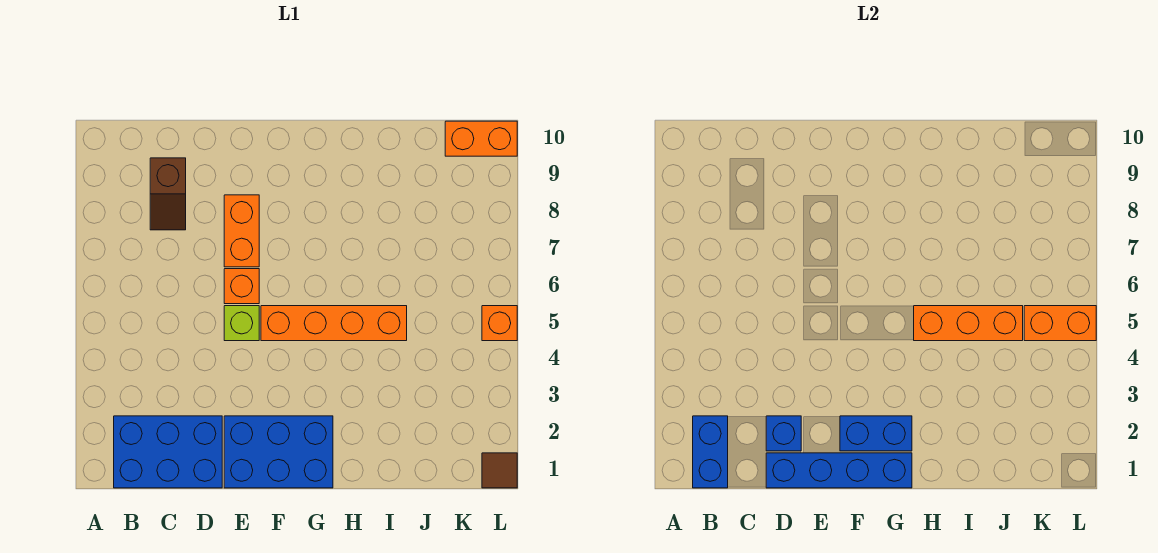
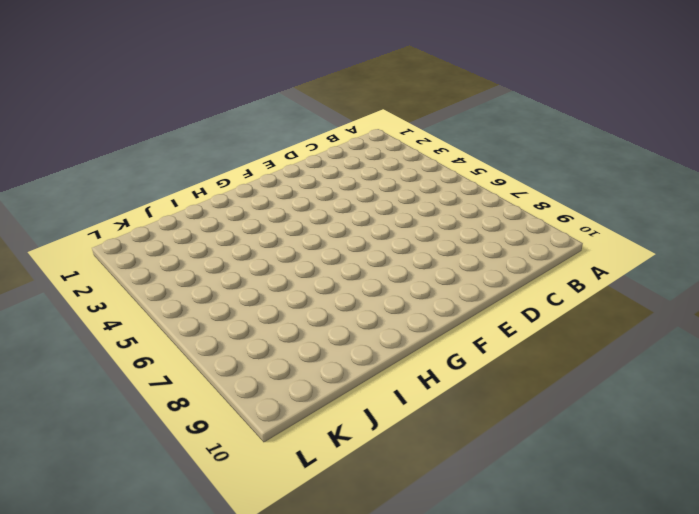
none -> blue 2x3 brick [114,416,222,488]
none -> brown 1x2 slope [150,158,186,230]
none -> blue 2x3 brick [224,416,333,488]

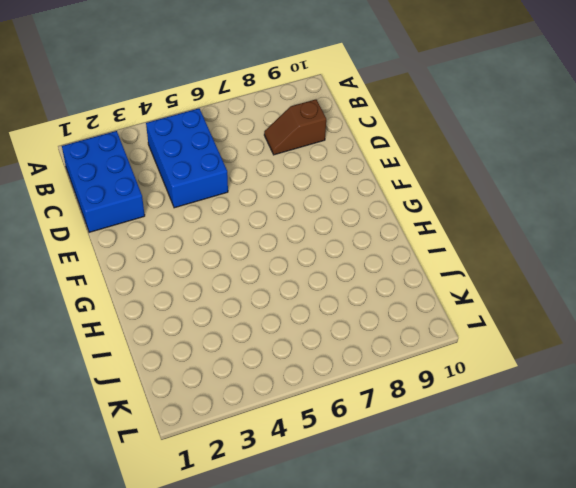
blue 2x3 brick [146,109,228,208] -> blue 2x3 brick moved to [224,416,333,488]
none -> lime 1x1 brick [224,306,259,341]
none -> orange 1x1 brick [224,269,259,304]
none -> orange 1x2 brick [224,195,259,267]

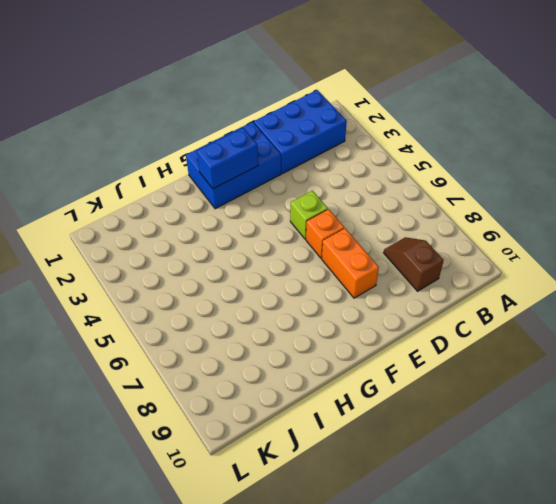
none -> orange 1x4 brick [261,306,407,341]
none -> orange 1x2 brick [445,121,517,156]
none -> brown 1x1 tile [482,453,517,488]

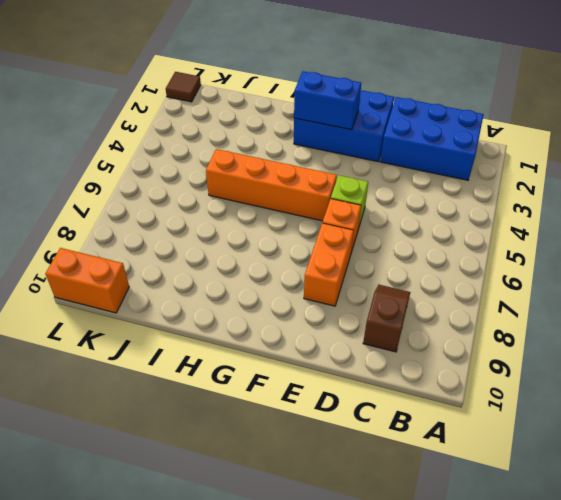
none -> orange 1x1 brick [482,306,517,341]
none -> blue 1x2 brick [693,416,728,488]
none -> blue 1x4 brick [766,453,912,488]

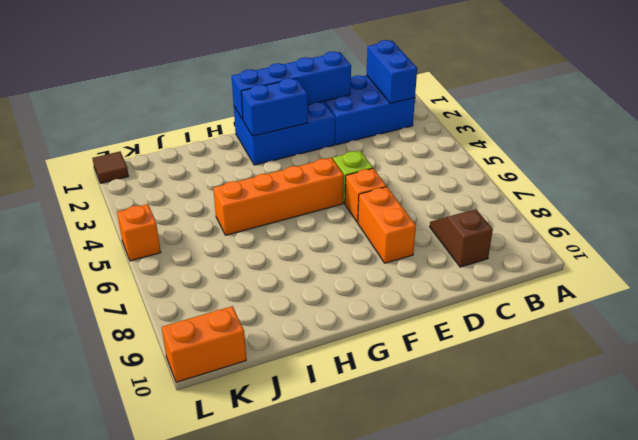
none -> blue 1x1 brick [766,416,801,451]
none -> orange 1x3 brick [914,306,1023,341]
none -> orange 1x2 brick [1024,306,1096,341]

